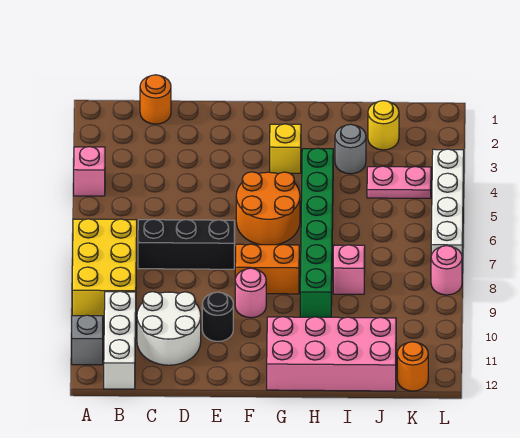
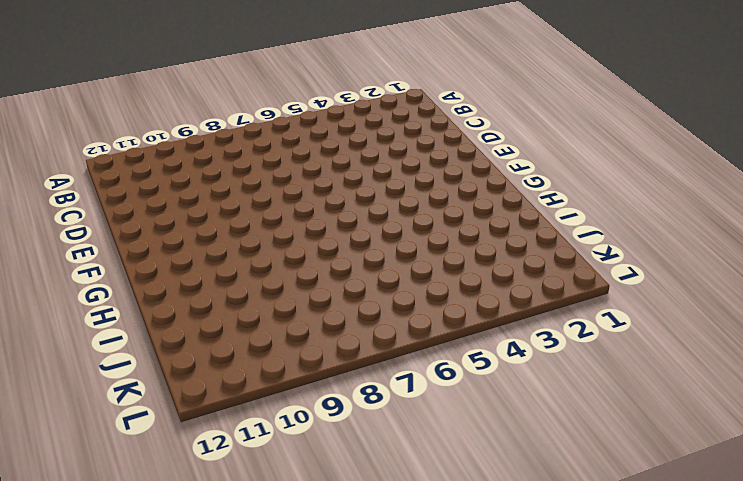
none -> pink 1x1 brick [74,147,105,196]
none -> yellow 2x3 brick [72,219,137,317]
none -> grey 1x1 brick [72,315,103,365]

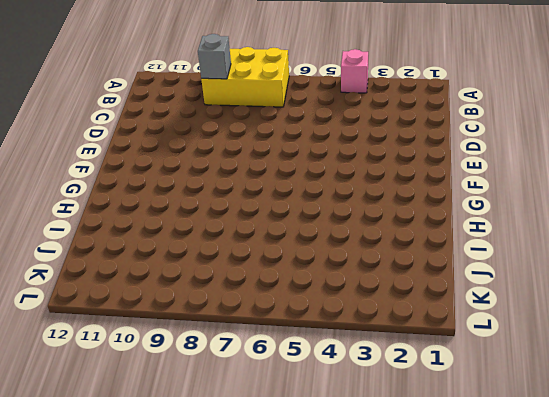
grey 1x1 brick [198,34,231,79] -> grey 1x1 brick moved to [72,315,103,365]
none -> white 1x3 brick [104,291,136,389]
none -> orange 1x1 round brick [140,75,171,124]
none -> black 1x3 brick [138,219,235,269]

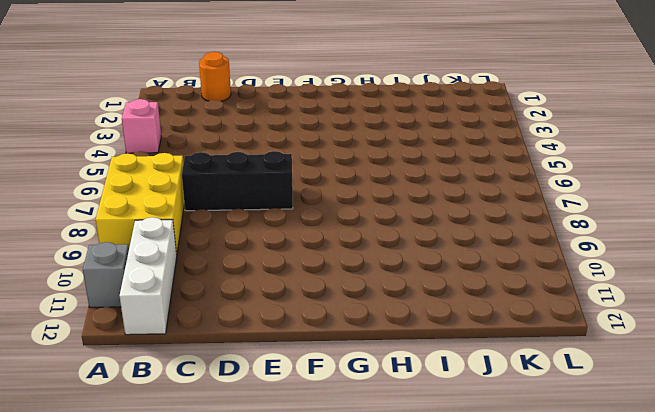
none -> white 2x2 round brick [137,292,201,365]
none -> black 1x1 round brick [202,292,233,341]
none -> orange 2x2 round brick [236,172,300,245]

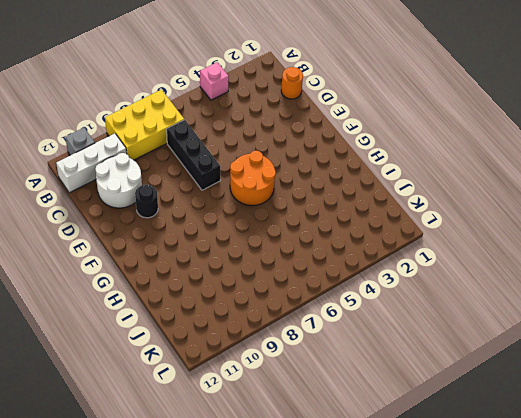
none -> orange 1x2 brick [235,244,299,294]
none -> pink 1x1 round brick [235,268,266,318]
none -> yellow 1x1 brick [270,124,301,173]

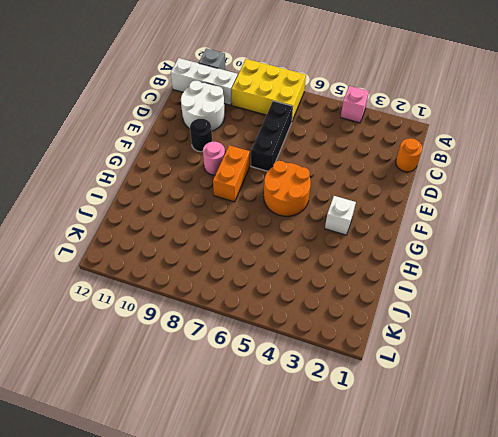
white 1x1 brick [325,196,356,235] -> yellow 1x1 brick [270,124,301,173]
none -> pink 2x4 brick [267,317,396,391]
none -> green 1x6 brick [300,148,333,317]
none -> grey 1x1 round brick [335,124,366,174]

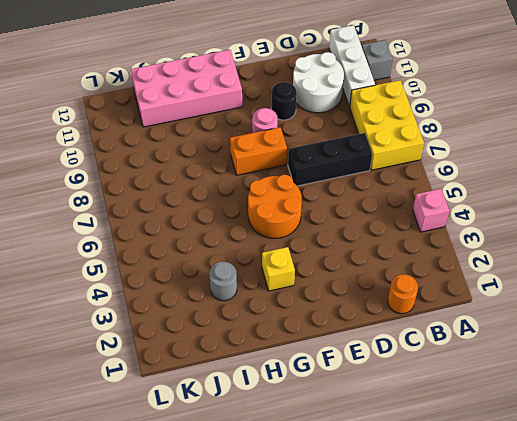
none -> green 1x6 brick [300,148,333,317]
none -> pink 1x1 brick [333,245,365,294]
none -> yellow 1x1 round brick [368,101,399,150]

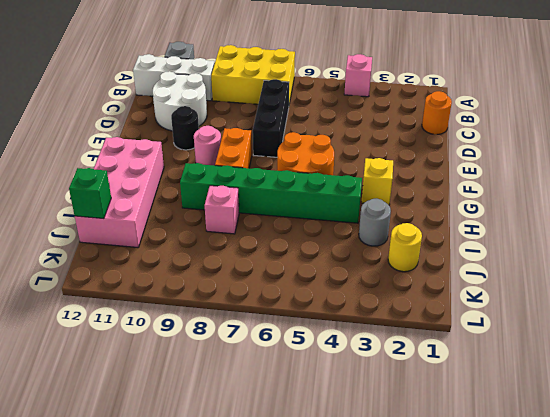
green 1x1 brick [69,168,111,219] -> none
none -> pink 1x2 plate [367,166,431,198]
none -> orange 1x1 round brick [397,342,428,391]
none -> white 1x4 brick [431,149,464,258]

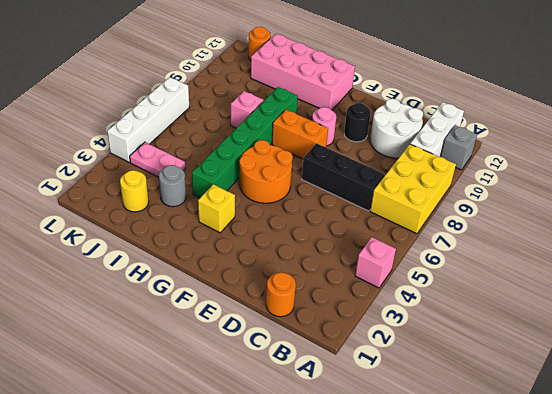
none -> pink 1x1 round brick [431,246,462,295]

